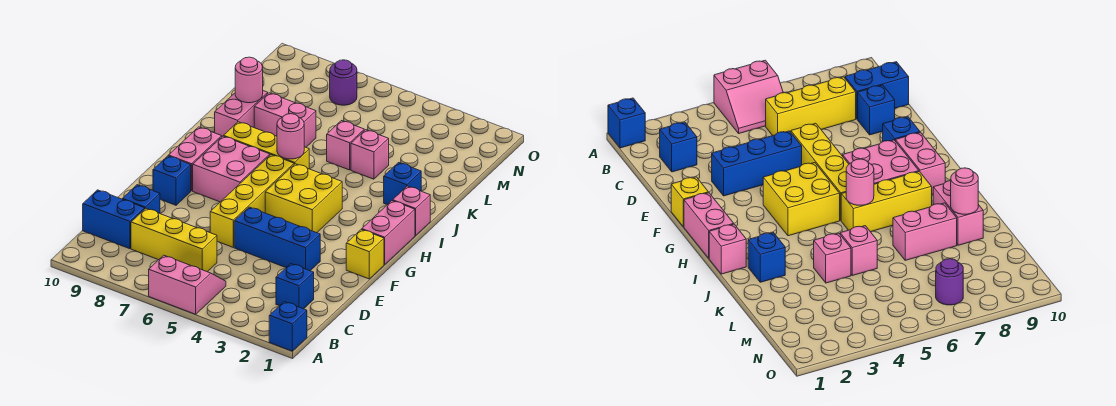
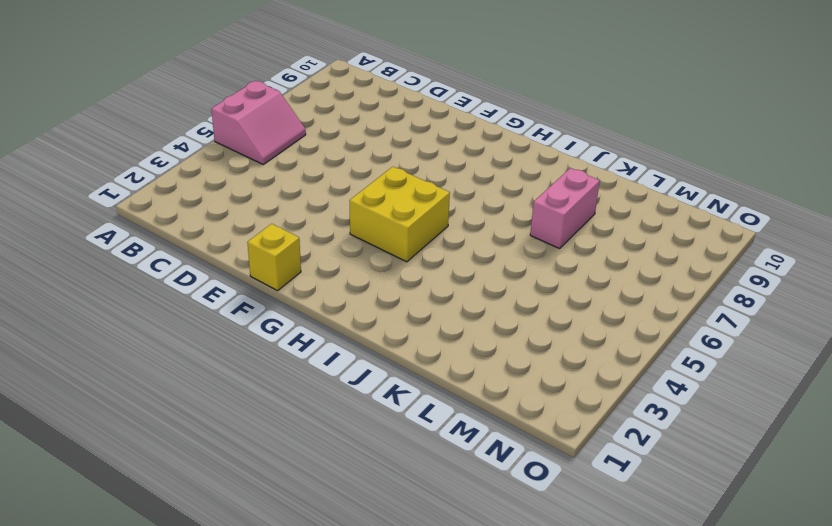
none -> blue 1x1 brick [269,302,307,351]
none -> blue 1x1 brick [276,264,314,309]
none -> yellow 1x3 brick [131,209,217,272]

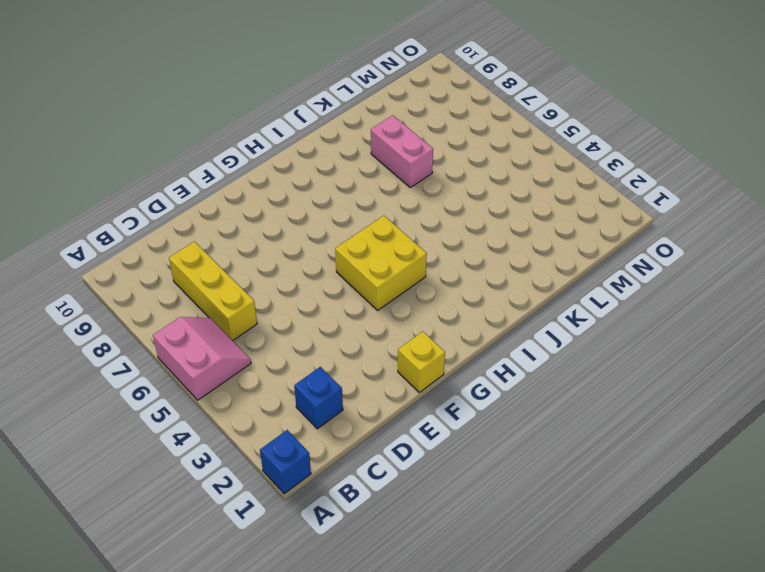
none -> blue 1x2 brick [83,190,145,249]
none -> blue 1x1 brick [123,185,160,213]
none -> blue 1x3 brick [234,207,320,271]

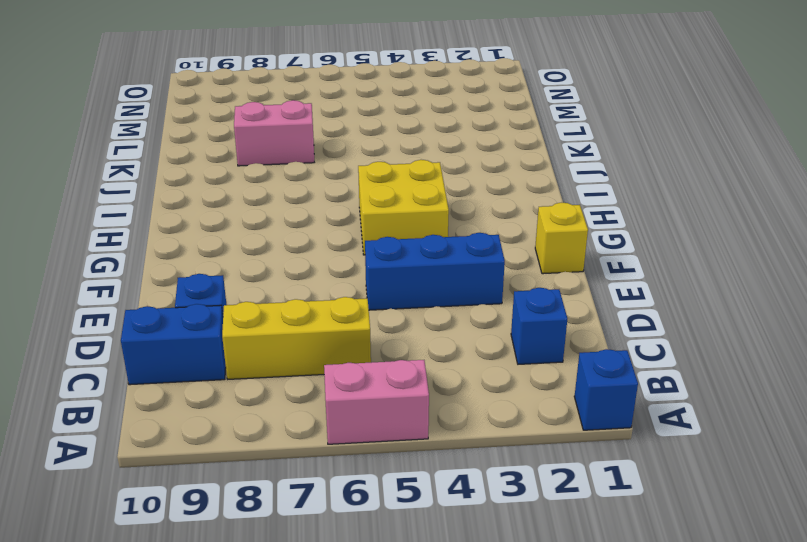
none -> yellow 1x4 brick [210,155,294,247]
none -> blue 1x1 brick [153,156,191,205]
none -> pink 1x2 brick [362,201,415,264]

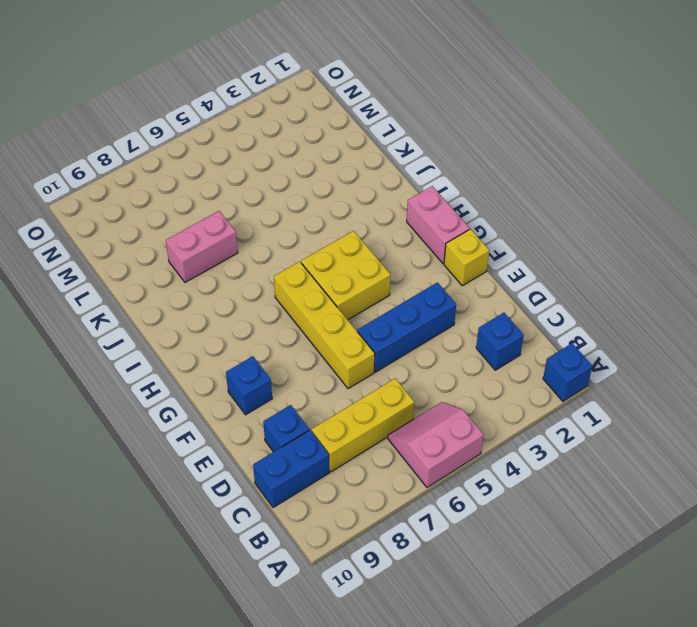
none -> pink 2x2 brick [193,136,270,202]
none -> pink 1x2 brick [169,127,222,191]
none -> pink 1x1 brick [393,186,430,236]

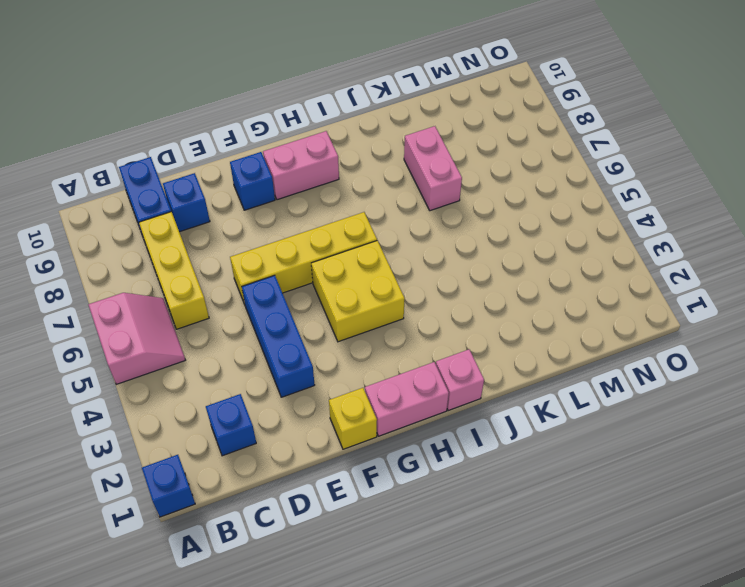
none -> pink 2x2 brick [193,136,270,202]
none -> yellow 1x3 brick [224,122,309,169]
none -> blue 1x1 brick [384,163,421,205]

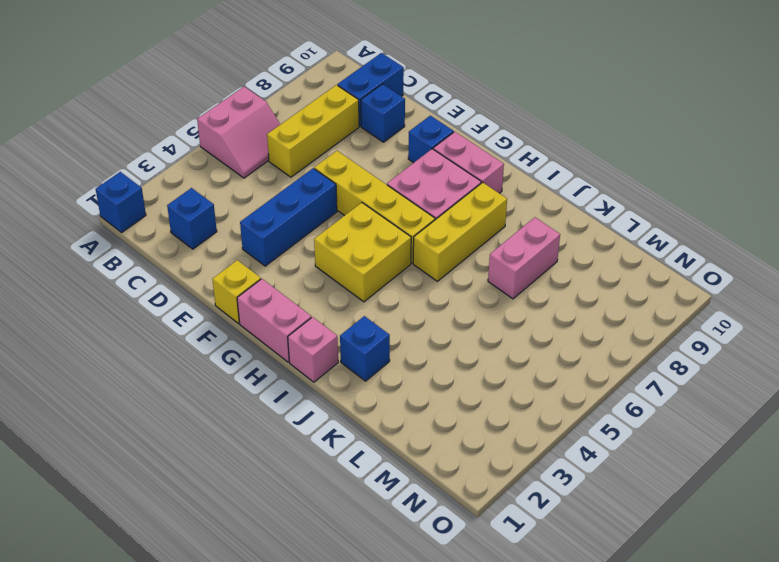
none -> pink 1x2 brick [215,91,268,136]
none -> pink 1x1 brick [351,130,389,179]
none -> pink 1x1 brick [327,121,364,170]

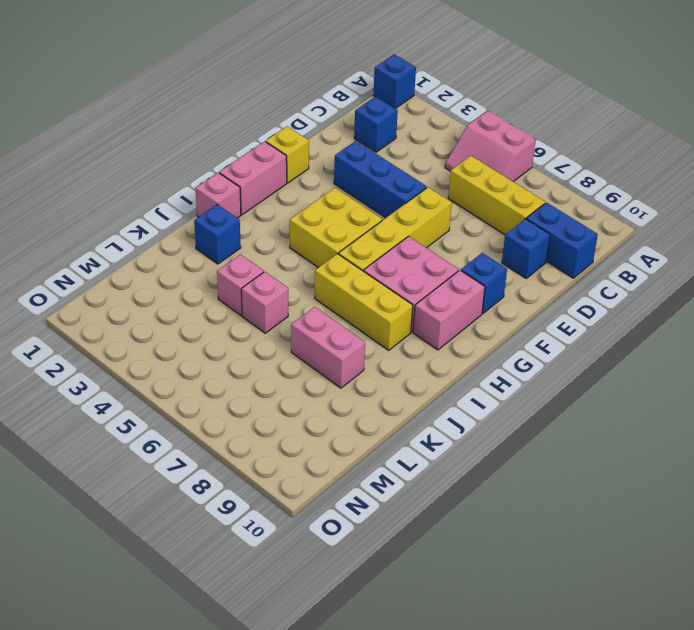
none -> pink 1x2 brick [215,91,268,136]
none -> purple 1x1 round brick [330,60,357,105]
none -> pink 1x1 round brick [277,114,304,159]

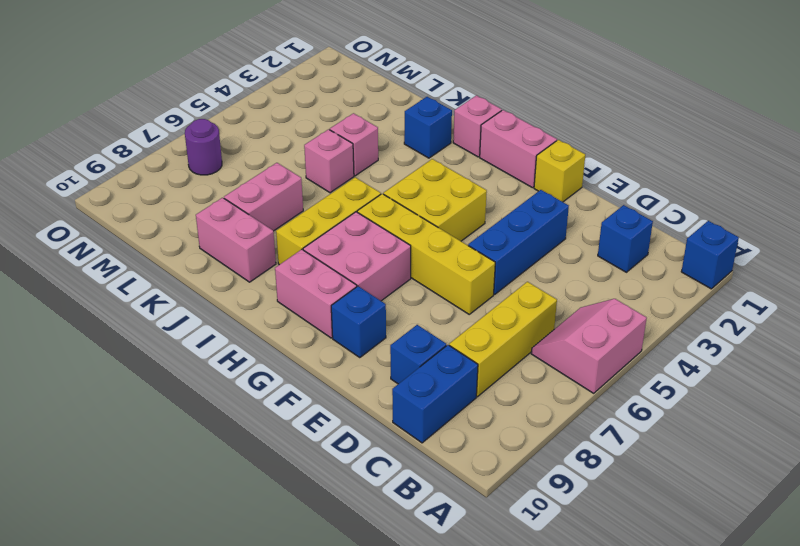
none -> pink 1x1 round brick [277,114,304,159]
none -> pink 1x1 round brick [235,57,263,103]

